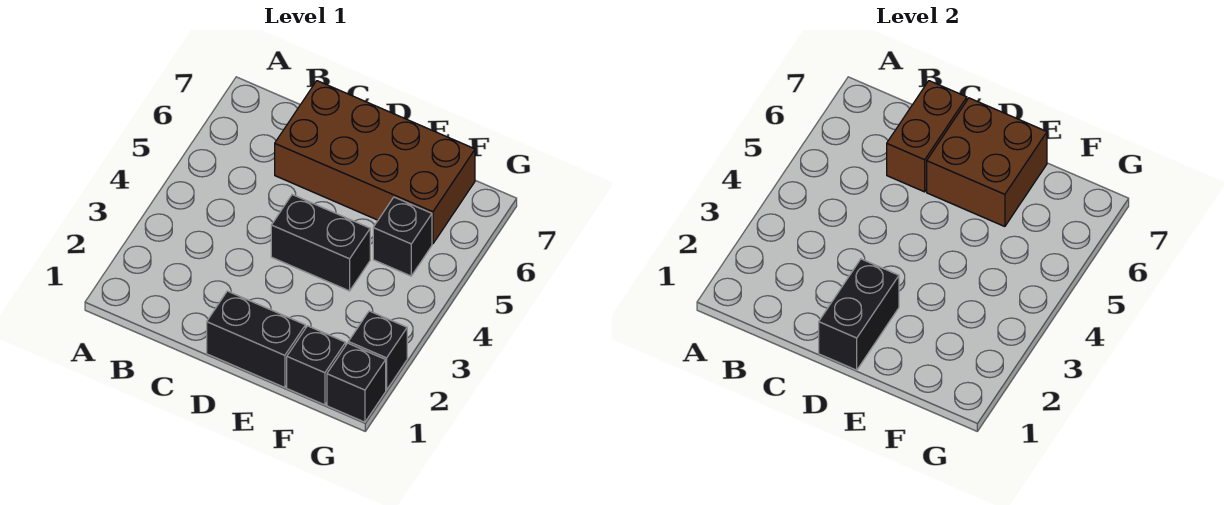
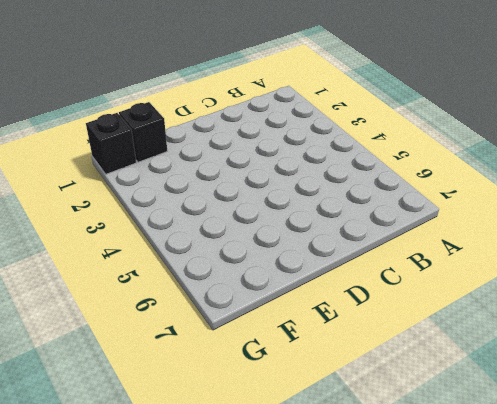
none -> brown 2x4 brick [275,81,475,244]
none -> black 1x2 brick [207,291,305,388]

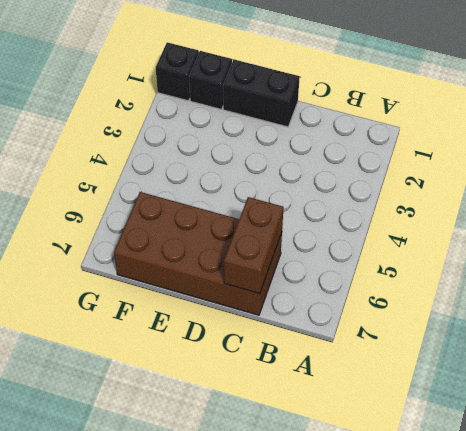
none -> black 1x2 brick [271,195,370,291]
none -> black 1x1 brick [373,197,432,276]

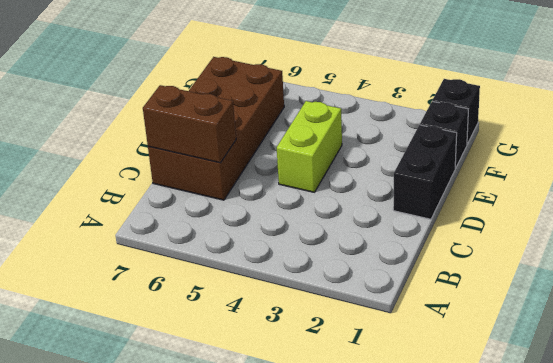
lime 1x2 brick [277,101,342,192] -> black 1x2 brick [271,195,370,291]
none -> black 1x1 brick [373,197,432,276]
none -> black 1x1 brick [348,311,407,390]

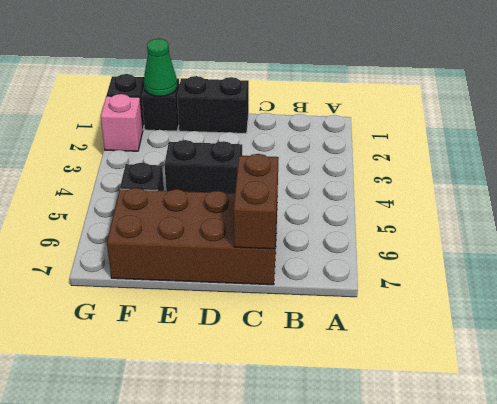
green 1x1 cone [144,39,177,96] -> none
pink 1x1 brick [101,94,143,151] -> black 1x1 brick [348,311,407,390]
none -> black 1x2 brick [819,259,899,370]
none -> brown 2x2 brick [927,98,1047,227]

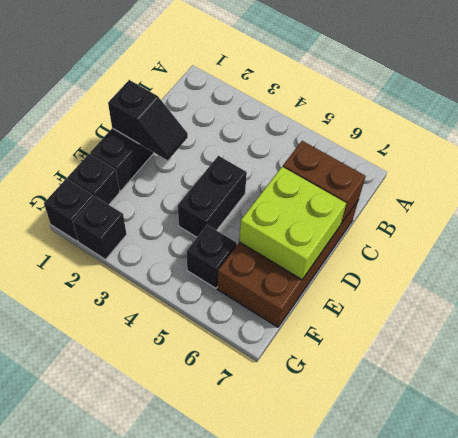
black 1x2 slope [108,80,188,161] -> black 1x2 brick [819,259,899,370]
lime 2x2 brick [239,167,346,280] -> brown 2x2 brick [927,98,1047,227]

